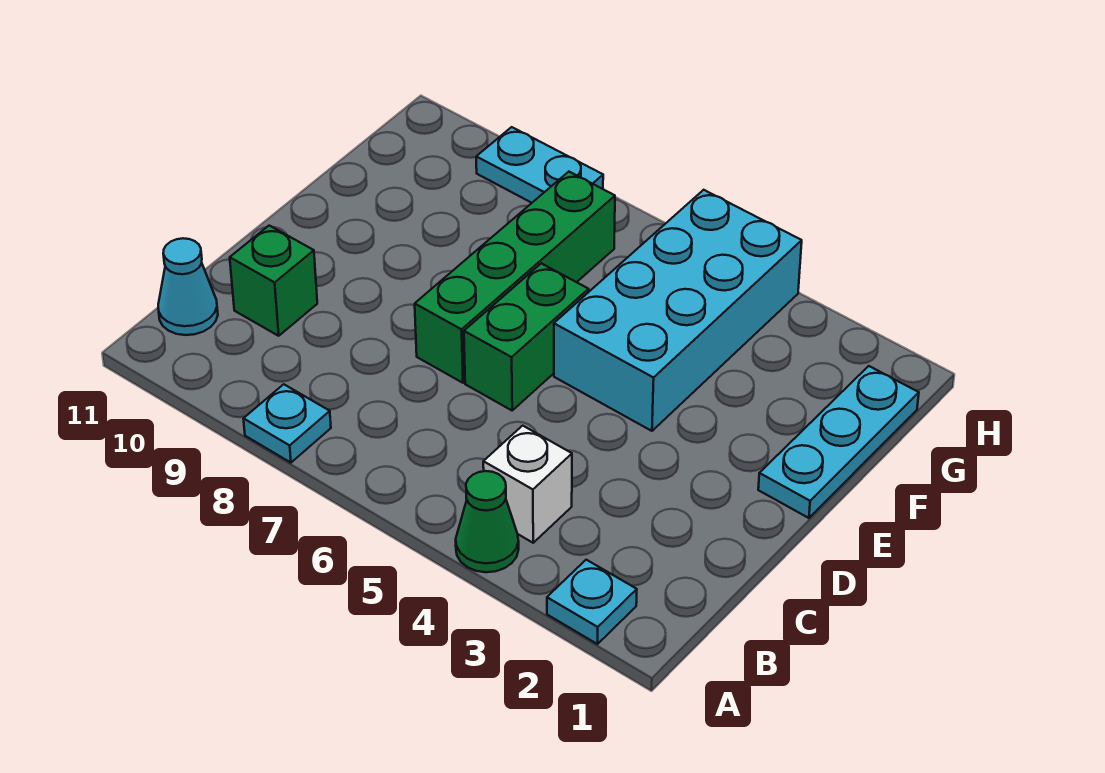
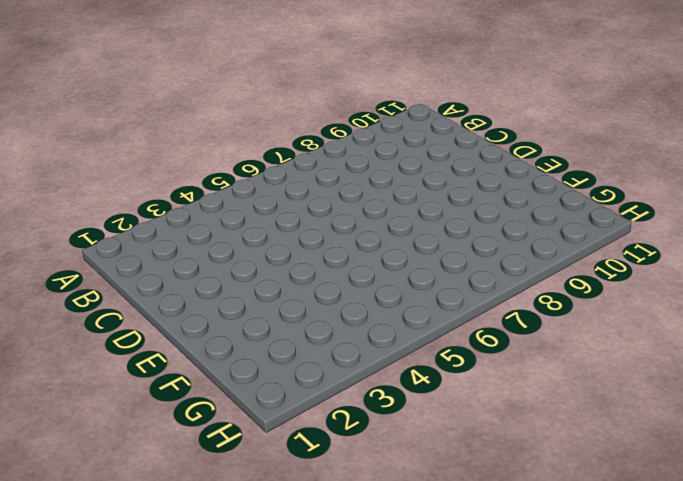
none -> cyan 1x1 plate [547,560,637,644]
none -> green 1x1 cone [456,471,519,572]

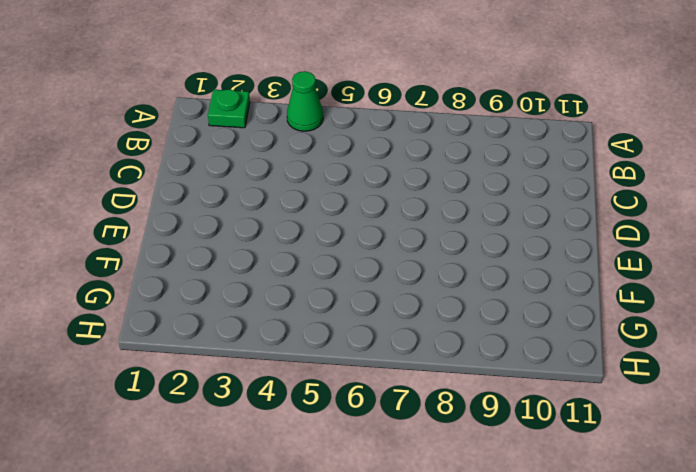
green 1x1 plate [208,89,250,128] -> cyan 1x1 plate [547,560,637,644]
none -> cyan 1x1 plate [244,384,331,463]
none -> white 1x1 brick [483,426,572,543]

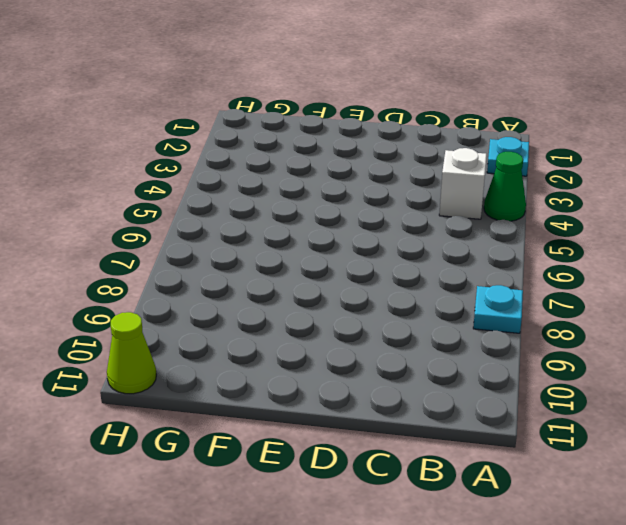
lime 1x1 cone [107,312,156,394] -> none
none -> cyan 1x1 cone [158,238,218,335]
none -> green 1x1 brick [230,226,317,336]

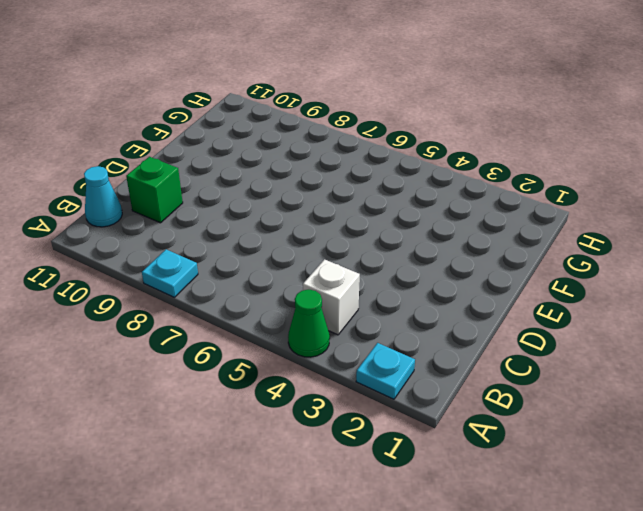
none -> green 1x2 brick [464,263,589,410]
none -> green 1x4 brick [415,172,615,383]

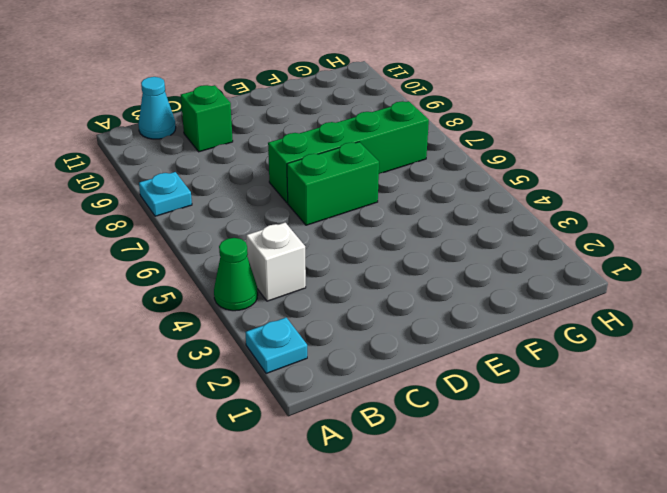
none -> cyan 1x3 plate [758,366,919,518]
none -> cyan 2x4 brick [554,190,802,431]

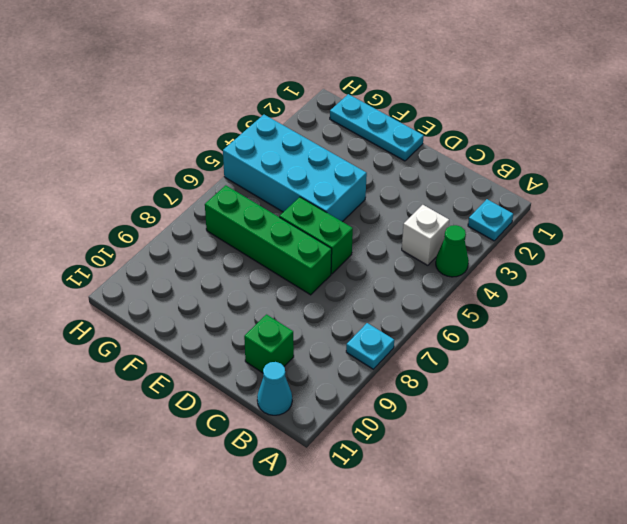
none -> cyan 1x2 plate [476,127,603,203]

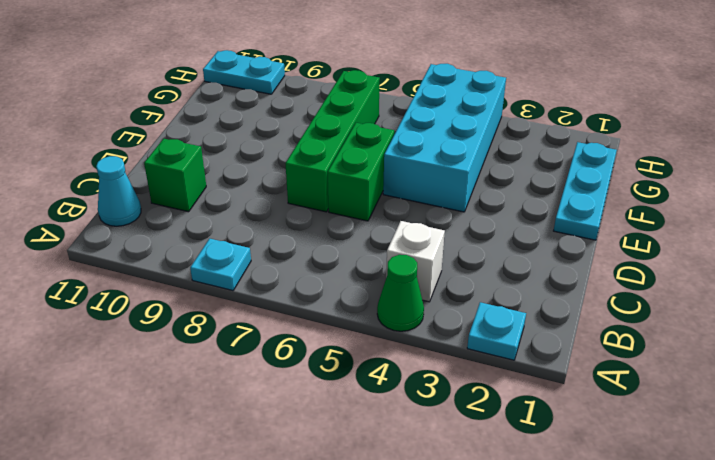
cyan 1x2 plate [203,50,285,94] -> cyan 1x2 plate moved to [476,127,603,203]

